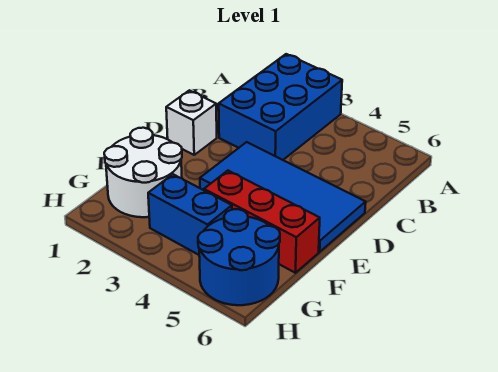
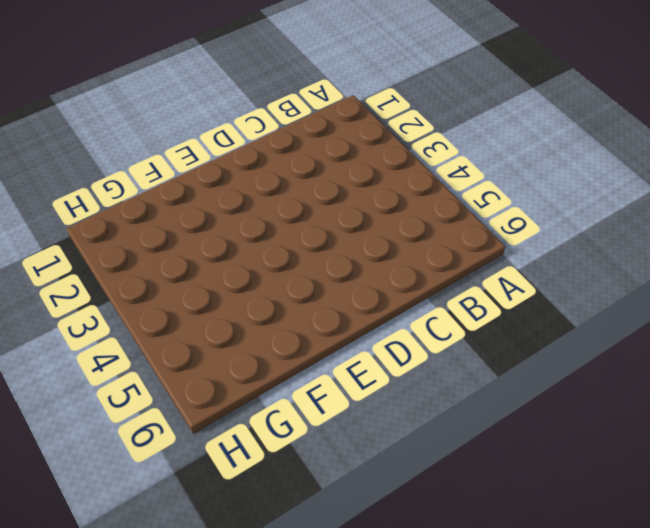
none -> blue 2x3 brick [219,54,342,160]
none -> white 1x1 brick [166,90,217,155]

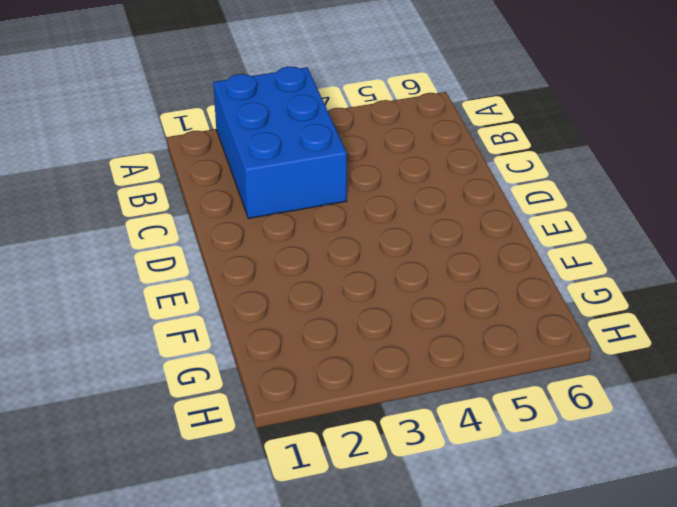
none -> white 1x1 brick [166,90,217,155]
none -> blue 2x4 tile [200,142,366,252]

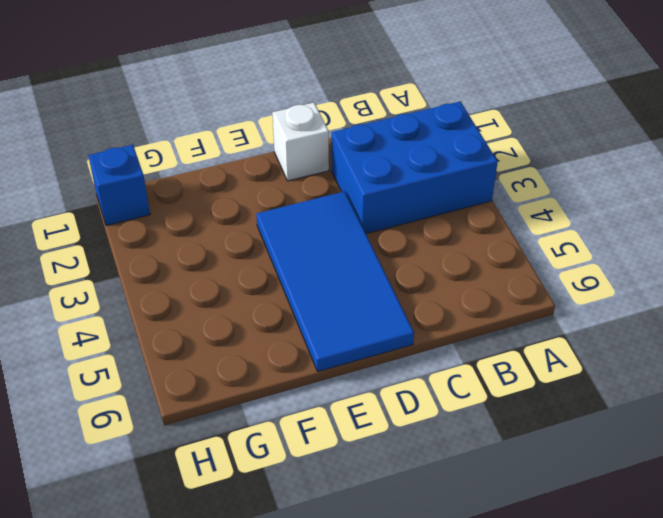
blue 1x1 brick [88,145,150,226] -> none
none -> white 2x2 round brick [104,128,182,217]
none -> red 1x3 brick [204,171,320,273]

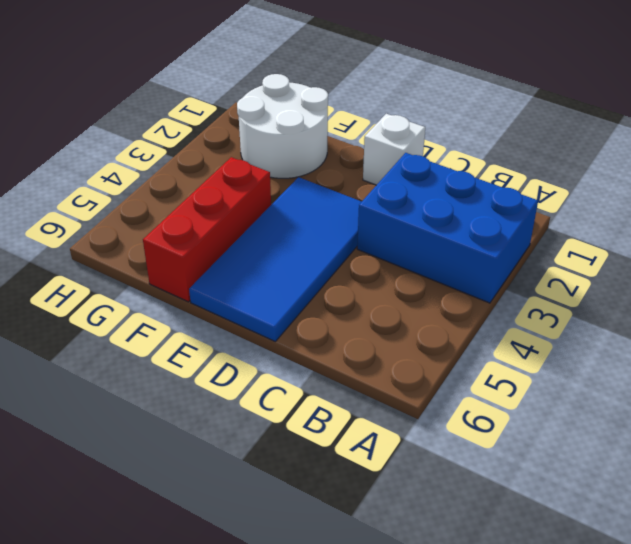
none -> blue 1x2 brick [148,174,232,255]
none -> blue 2x2 round brick [198,209,280,305]

